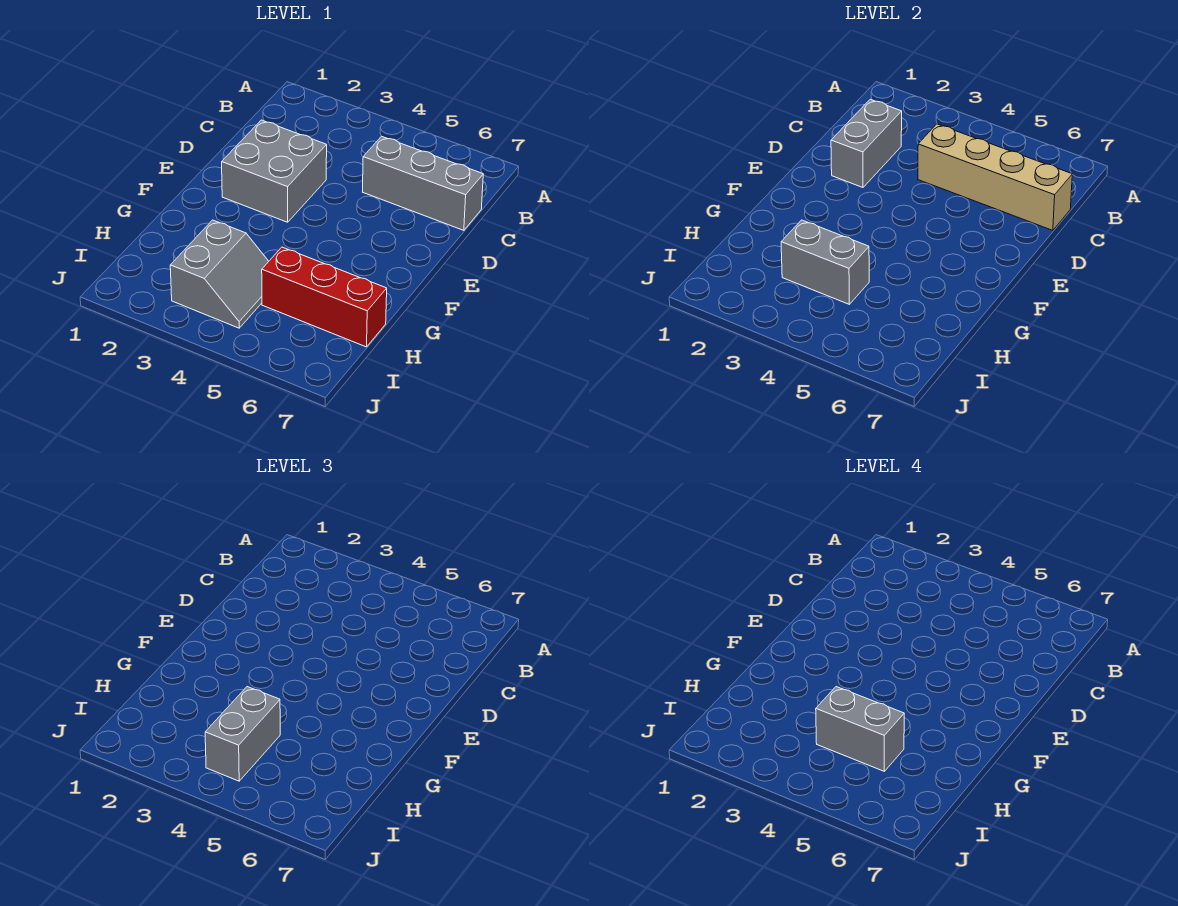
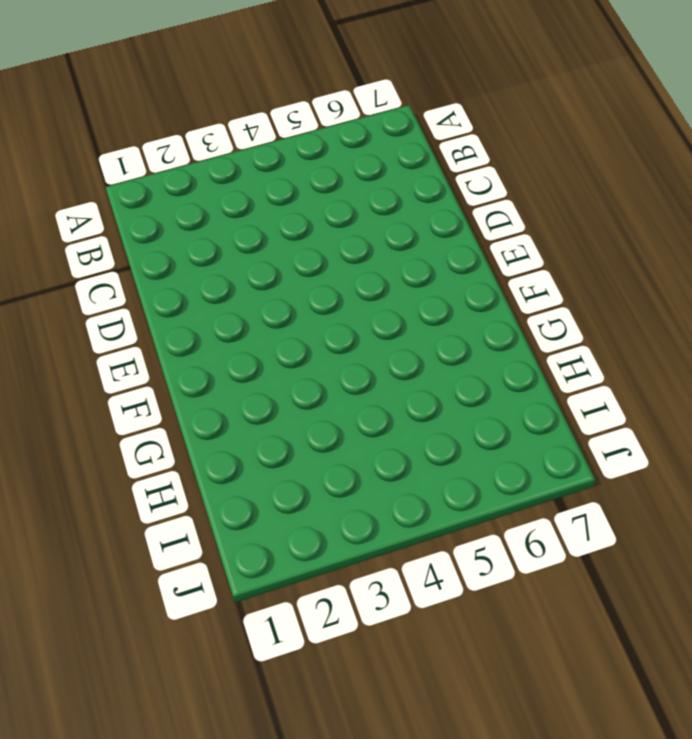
none -> grey 1x3 brick [363,136,483,230]
none -> grey 2x2 brick [222,120,327,222]

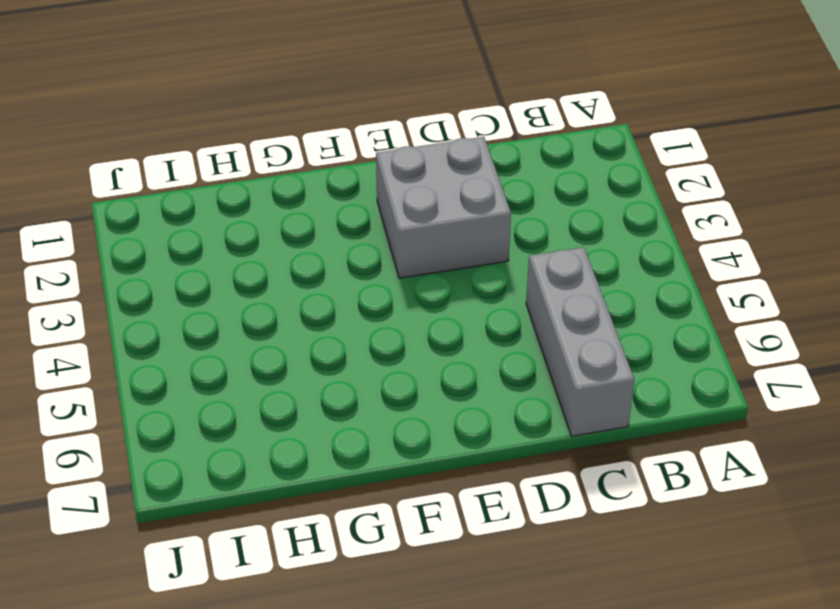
none -> grey 2x2 slope [170,220,269,328]
none -> red 1x3 brick [262,247,387,347]

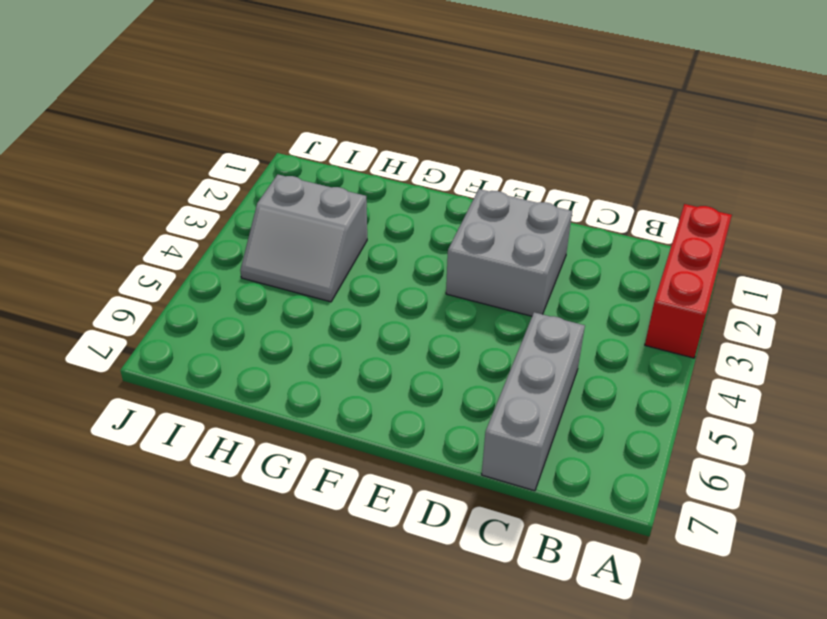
red 1x3 brick [645,204,732,358] -> red 1x3 brick moved to [262,247,387,347]
none -> grey 1x2 brick [831,99,902,187]
none -> tan 1x4 brick [918,124,1072,230]

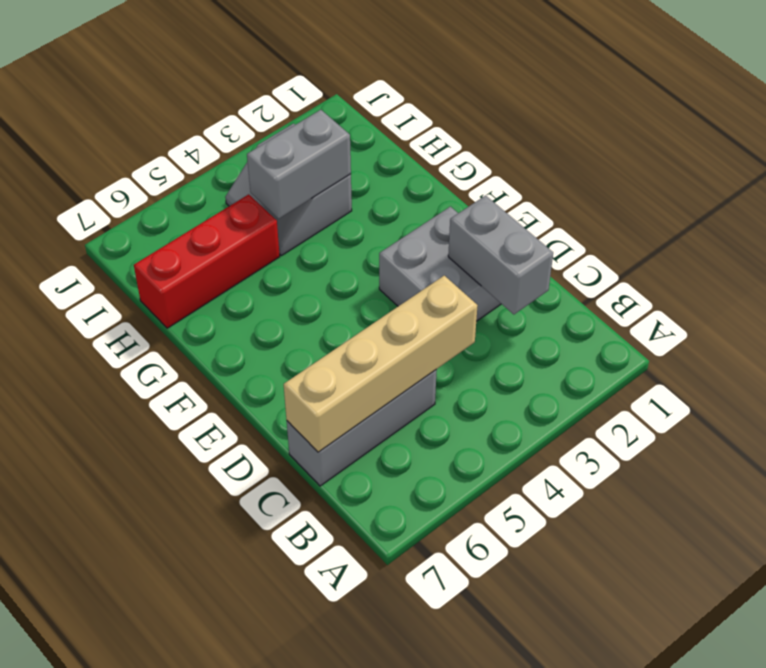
none -> grey 1x2 brick [205,687,280,781]
none -> grey 1x2 brick [816,687,904,771]

